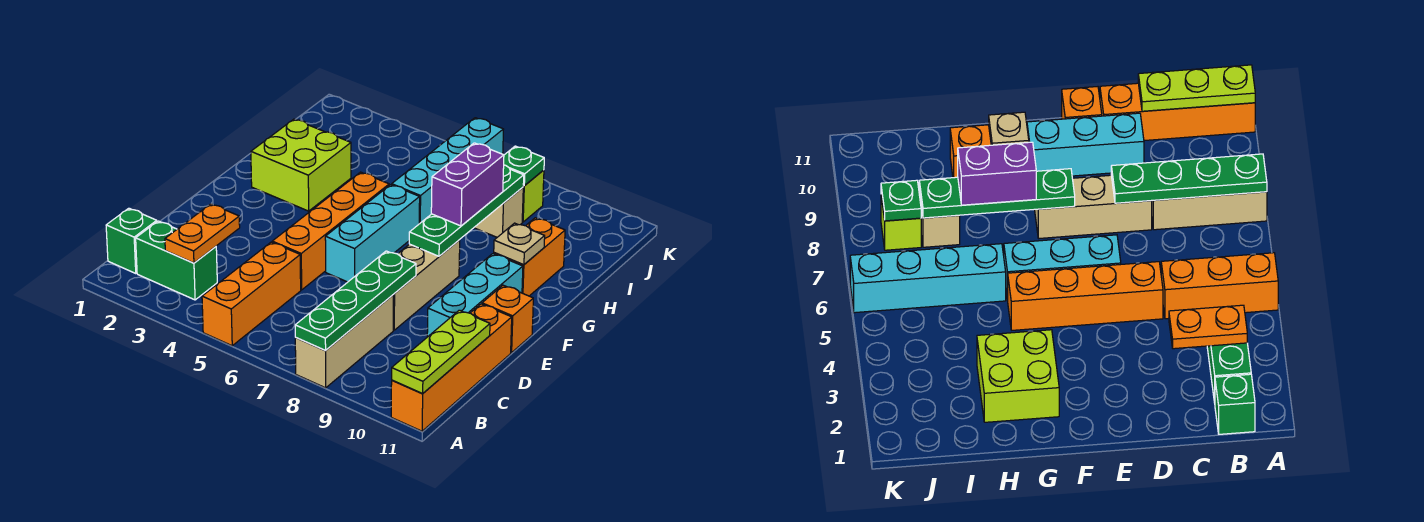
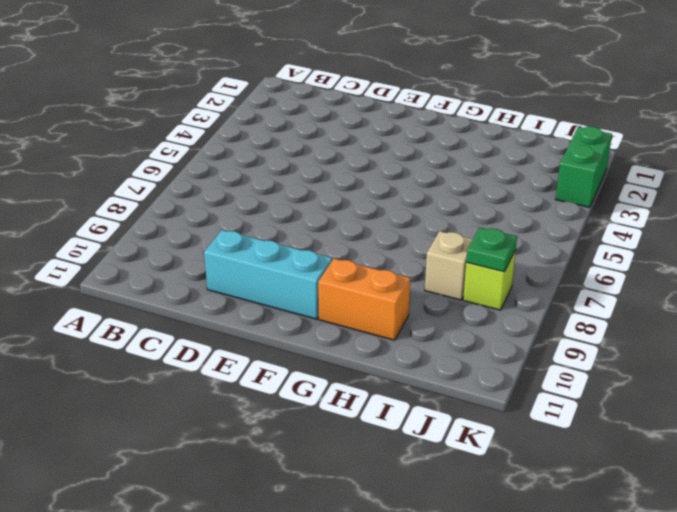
green 1x2 brick [556,126,612,207] -> green 1x2 brick moved to [136,221,217,300]
none -> orange 1x3 brick [202,242,301,346]
none -> tan 1x3 brick [295,295,394,388]
none -> orange 1x4 brick [391,304,512,431]

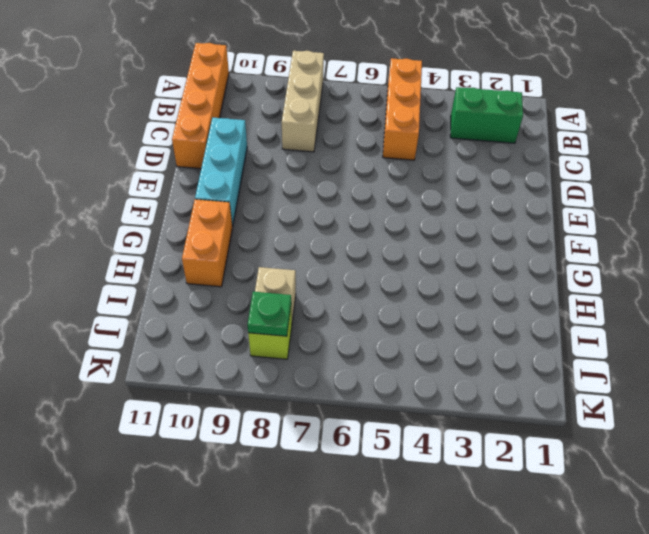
none -> green 1x1 brick [106,208,157,273]
none -> orange 1x4 brick [272,172,389,290]
none -> tan 1x3 brick [393,240,460,330]

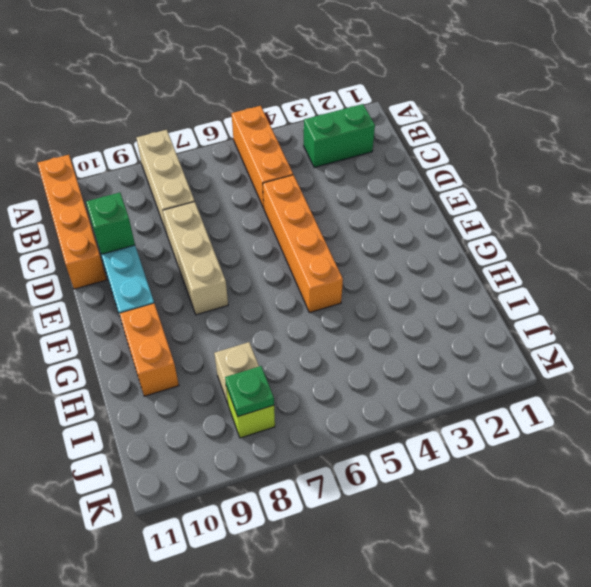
green 1x1 brick [86,193,135,254] -> green 1x1 brick moved to [106,208,157,273]
none -> cyan 1x3 brick [325,185,420,282]
none -> orange 1x1 brick [482,285,533,353]
none -> lime 2x2 brick [251,119,351,211]

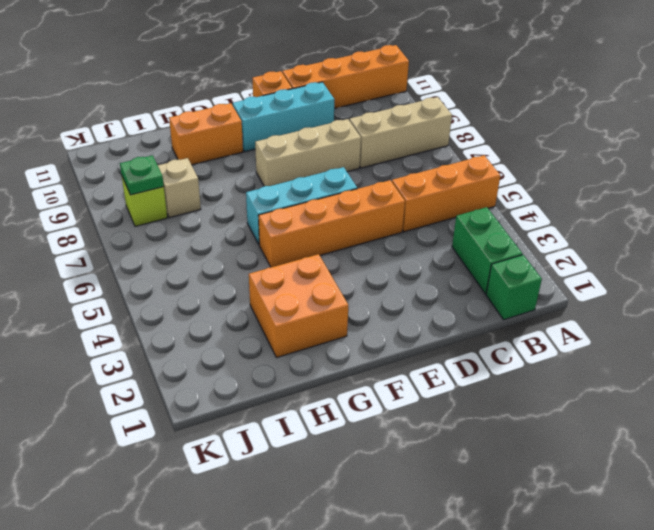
orange 2x2 brick [249,254,348,358] -> lime 2x2 brick [251,119,351,211]
none -> cyan 1x4 brick [392,118,504,224]
none -> green 1x4 plate [295,251,416,351]
none -> lime 1x3 plate [392,310,490,393]

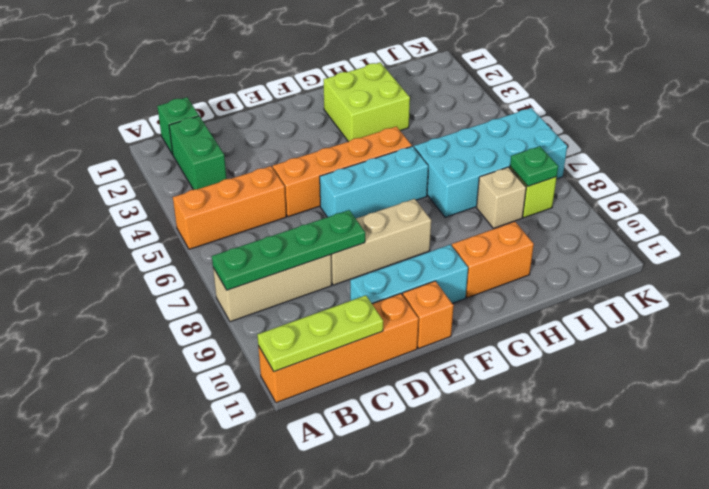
cyan 2x4 brick [414,108,567,217] -> cyan 1x4 brick [392,118,504,224]
none -> orange 1x2 plate [165,204,240,263]
none -> green 1x4 plate [409,165,524,256]
none -> tan 1x1 plate [494,223,545,265]

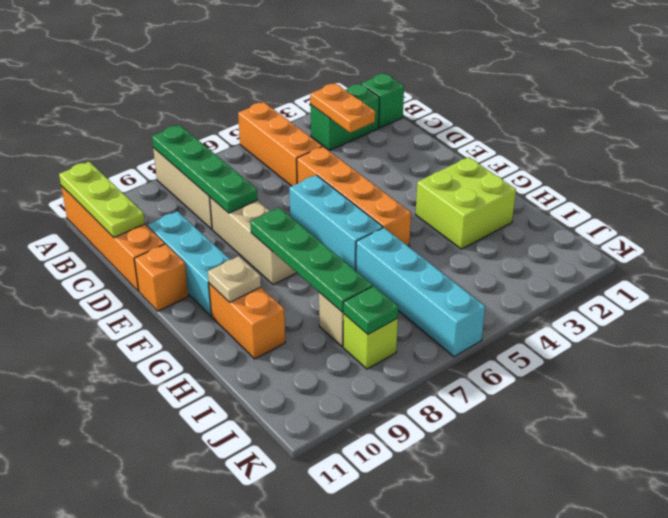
none -> purple 1x2 brick [431,143,504,226]

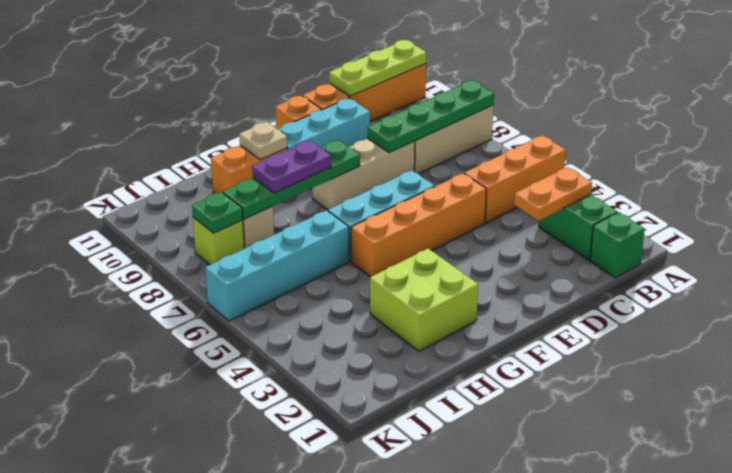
purple 1x2 plate [252,140,331,193] -> purple 1x2 brick [431,143,504,226]

